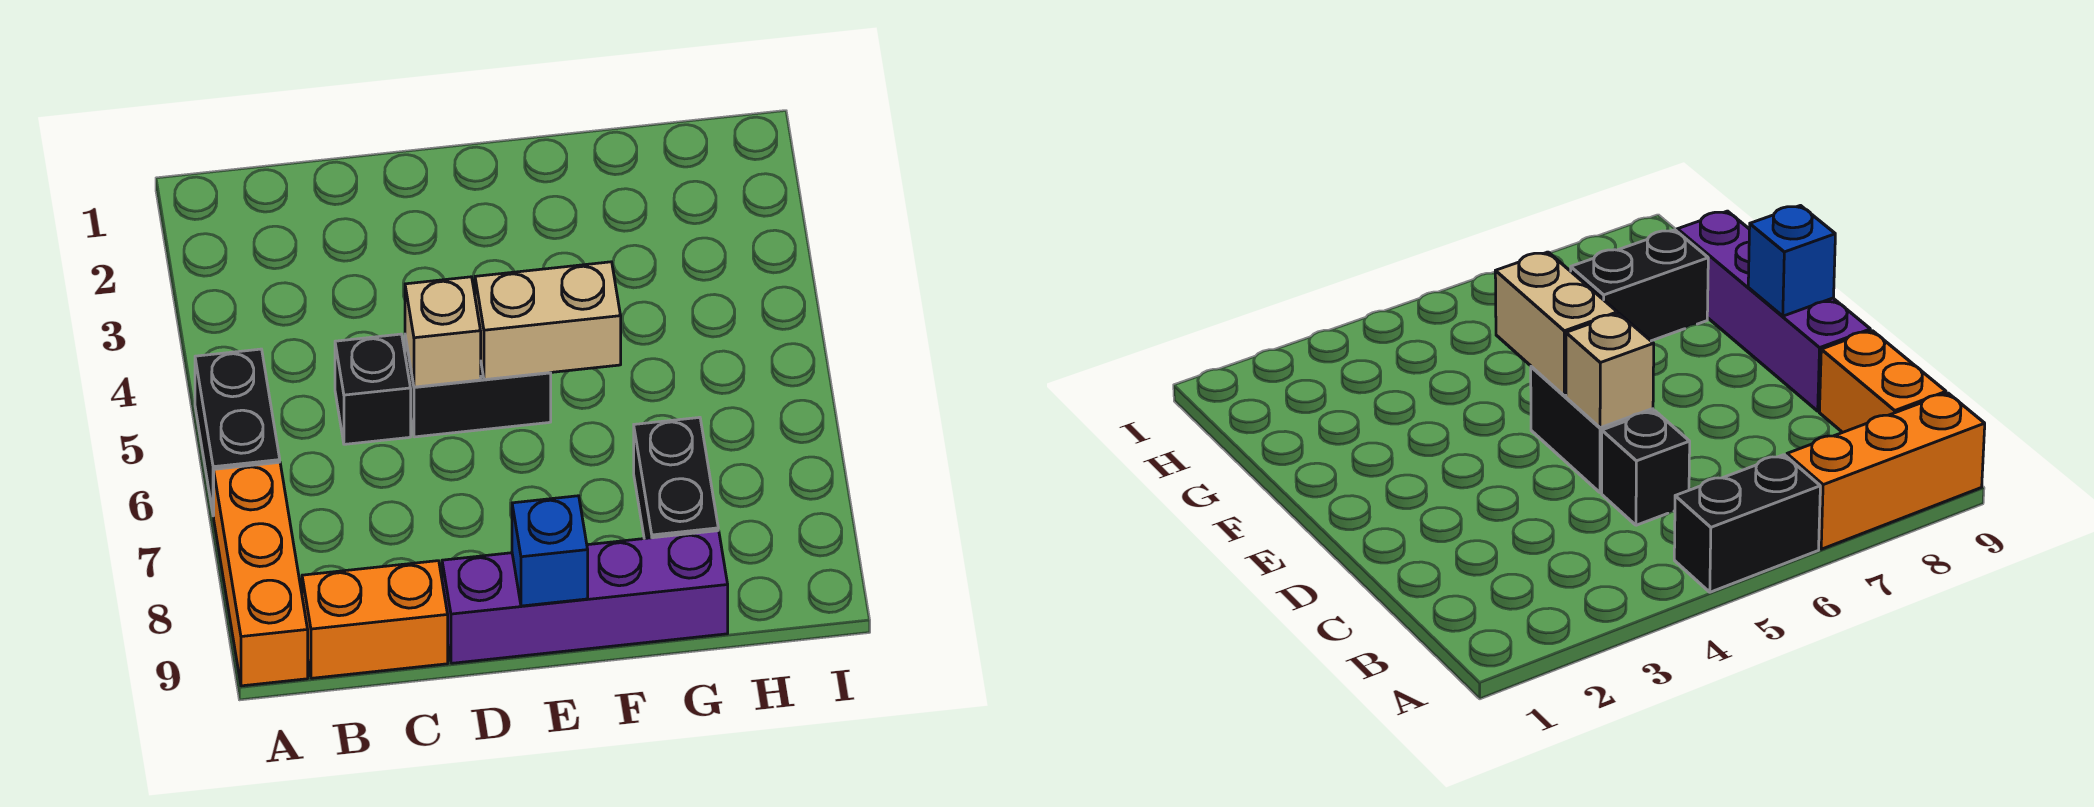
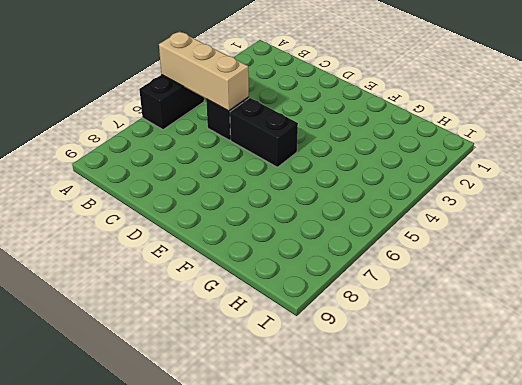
tan 1x3 brick [159,31,249,111] -> none
none -> orange 1x3 brick [214,462,308,686]
none -> orange 1x2 brick [302,561,448,678]

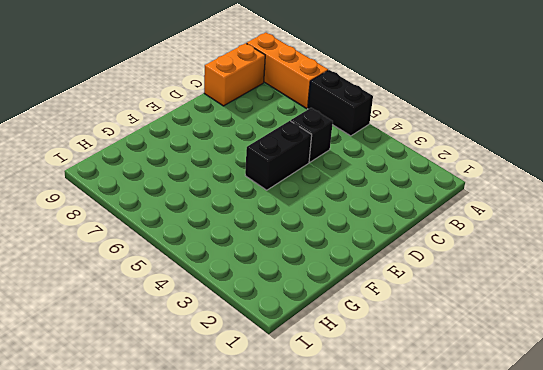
none -> purple 1x4 brick [442,531,728,663]
none -> black 1x2 brick [634,417,718,539]

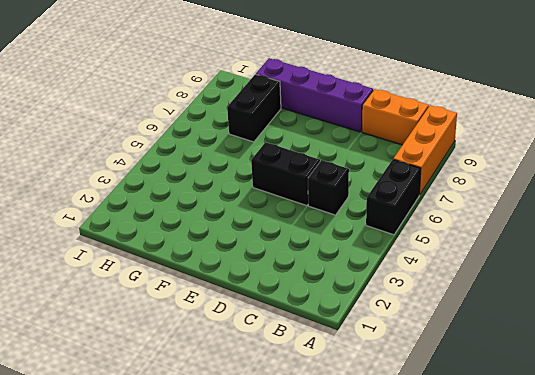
none -> tan 1x1 brick [405,277,481,387]
none -> tan 1x2 brick [475,262,621,380]

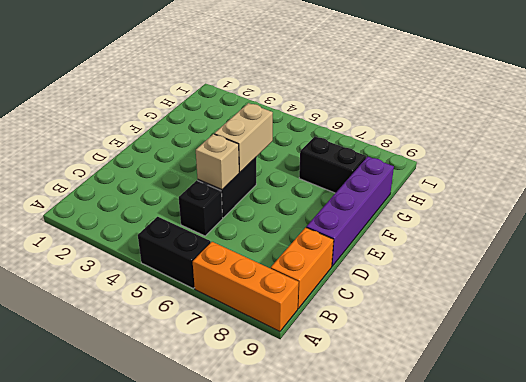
none -> blue 1x1 brick [512,496,588,606]

